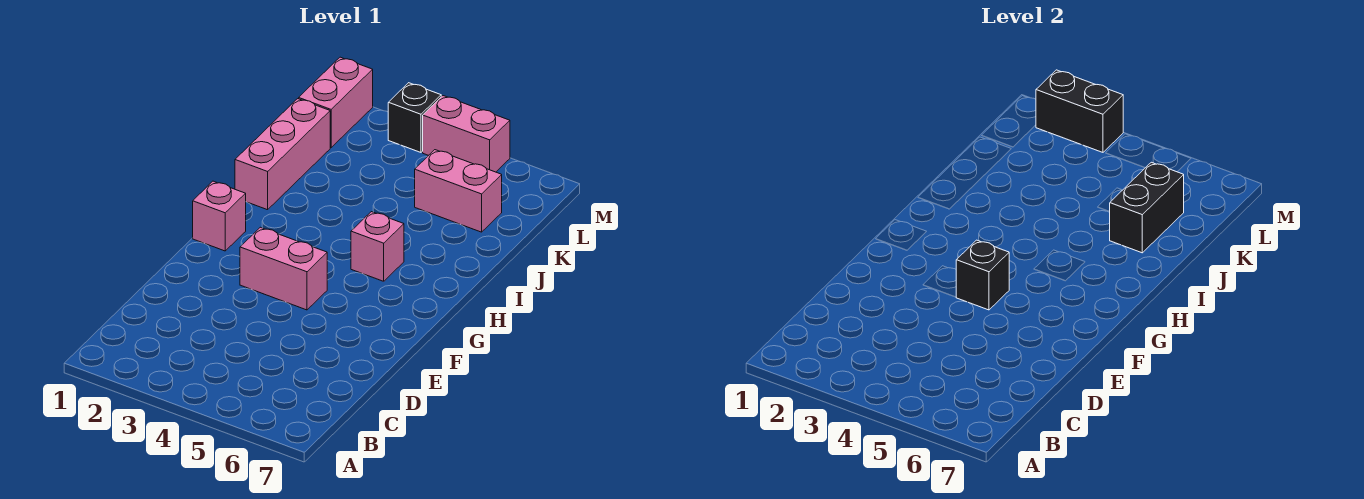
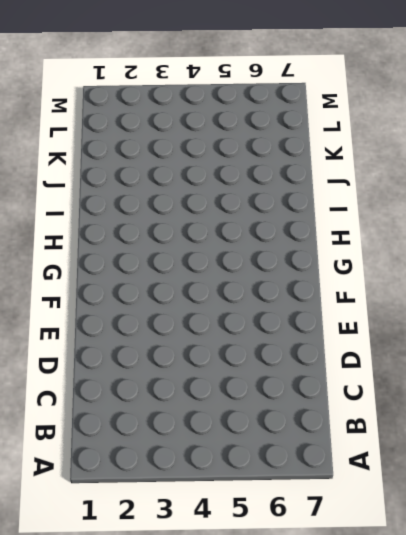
none -> pink 1x2 brick [240,227,327,310]
none -> pink 1x1 brick [193,181,246,251]

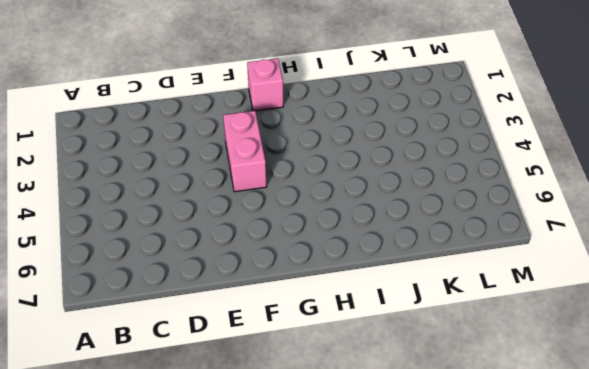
none -> pink 1x1 brick [351,212,404,281]
none -> pink 1x3 brick [235,99,330,210]

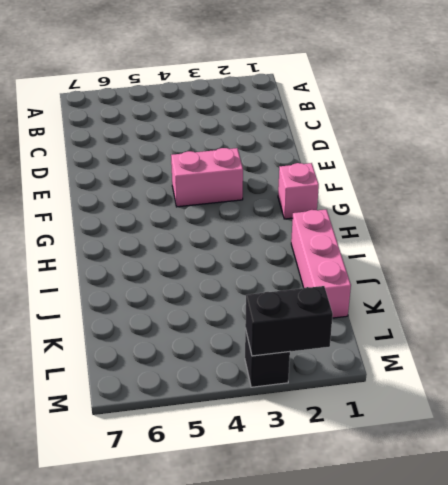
none -> pink 1x1 brick [351,212,404,281]
none -> pink 1x2 brick [415,150,502,232]

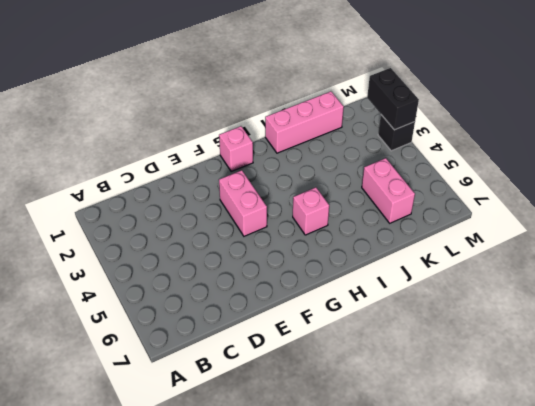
none -> pink 1x2 brick [299,57,373,148]
none -> pink 1x2 brick [423,96,510,172]

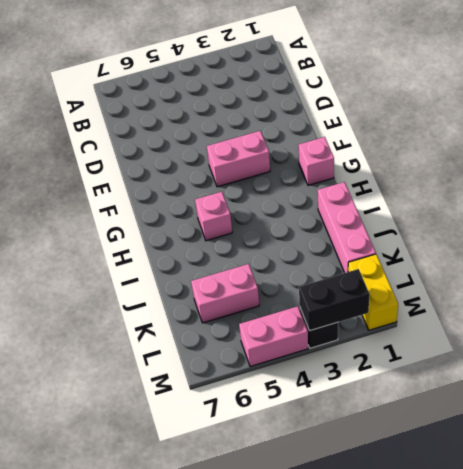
yellow 1x2 brick [348,254,398,330] -> pink 1x2 brick [299,57,373,148]
none -> black 1x1 brick [956,240,1009,310]
none -> black 1x2 brick [1109,162,1184,253]

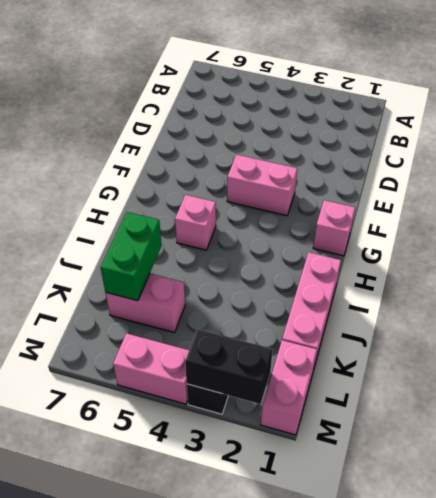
green 1x2 brick [101,212,162,301] -> black 1x2 brick [1109,162,1184,253]
none -> black 1x1 brick [956,240,1009,310]

